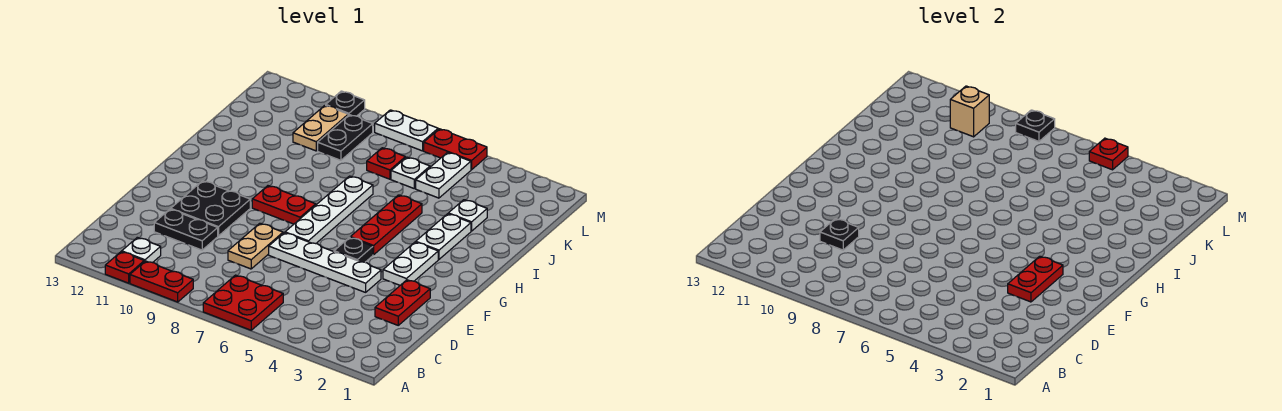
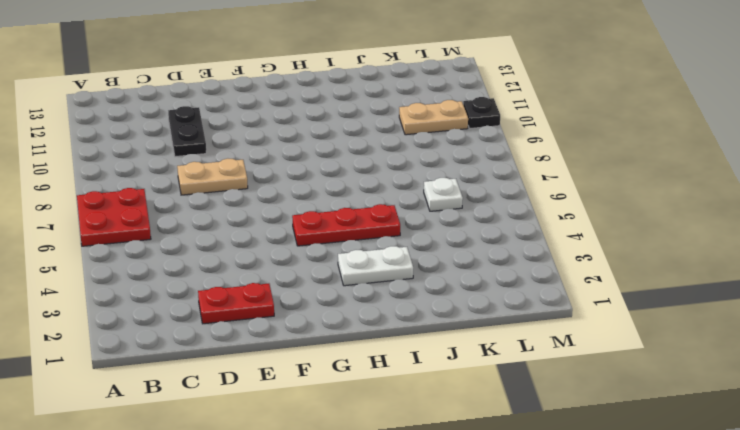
none -> red 1x2 plate [130,261,193,302]
none -> red 1x1 plate [105,252,144,283]
none -> white 1x1 plate [122,237,161,263]

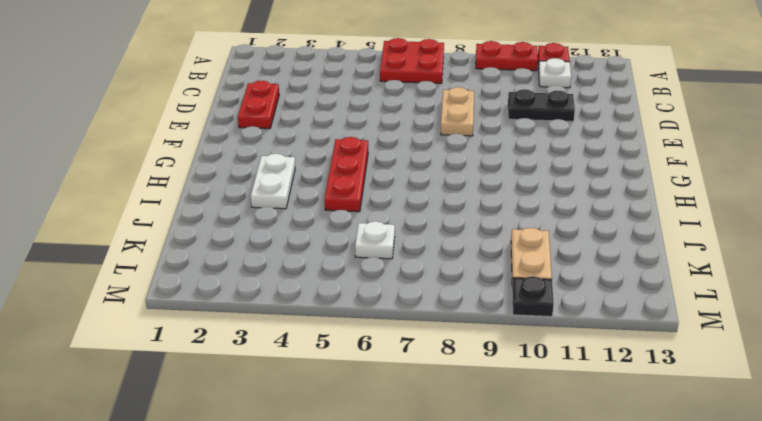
none -> white 1x4 plate [269,233,381,292]
none -> black 2x2 plate [171,181,250,236]
none -> white 1x2 plate [383,242,438,285]

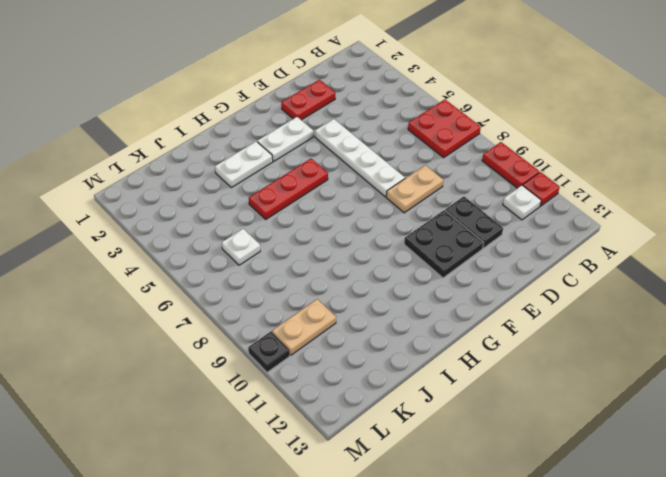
none -> black 1x1 plate [334,237,373,262]
none -> white 1x4 plate [285,176,373,244]
none -> red 1x2 plate [252,186,316,224]

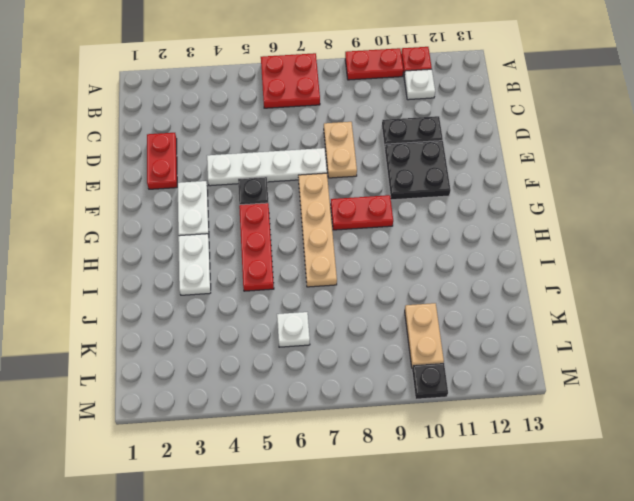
tan 1x4 plate [298,173,337,287] -> white 1x4 plate [285,176,373,244]
none -> white 1x1 plate [448,200,487,231]
none -> white 1x2 plate [416,152,471,198]
none -> red 1x1 plate [367,148,405,179]

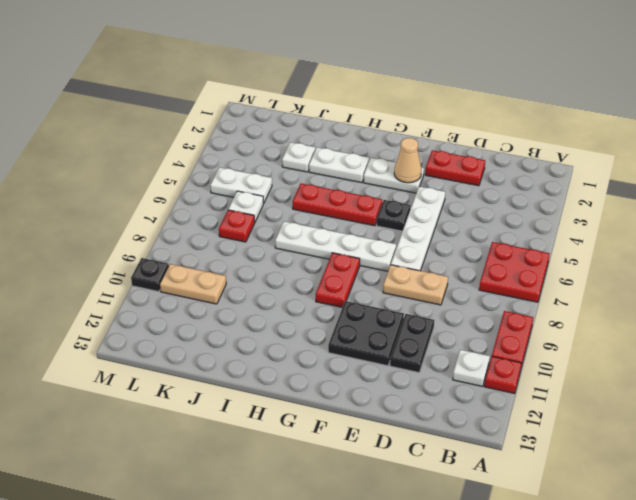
tan 1x1 cone [394,138,422,183] -> red 1x2 plate [1008,256,1063,302]
none -> black 1x2 plate [318,115,373,160]
none -> red 1x2 plate [424,129,487,170]
none -> white 1x2 plate [375,110,438,151]

